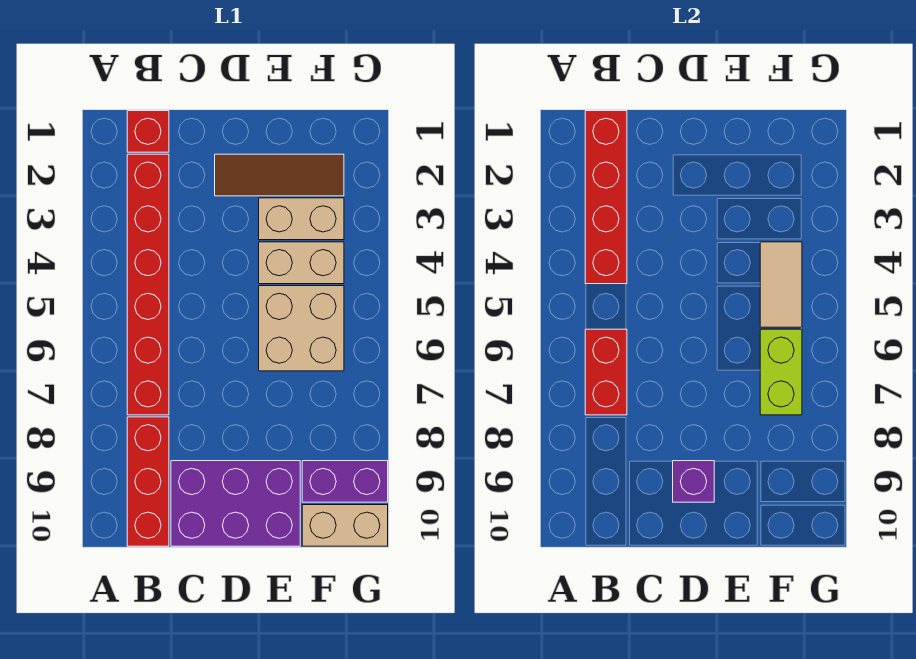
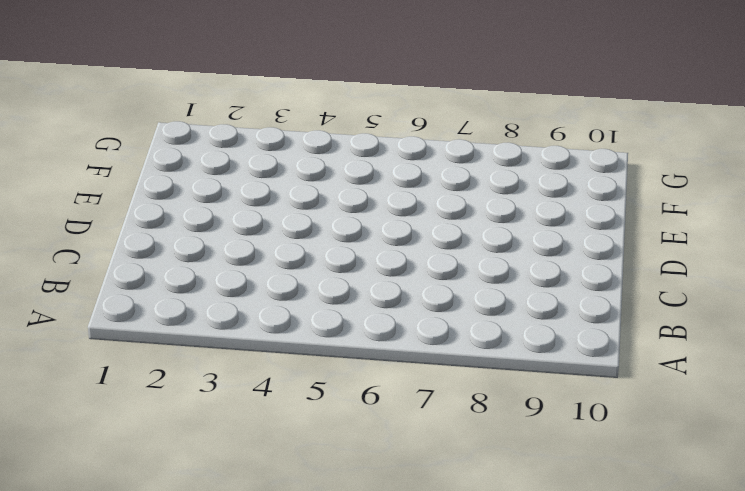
none -> red 1x1 brick [127,111,169,152]
none -> red 1x6 brick [127,154,169,415]
none -> red 1x3 brick [127,417,169,546]

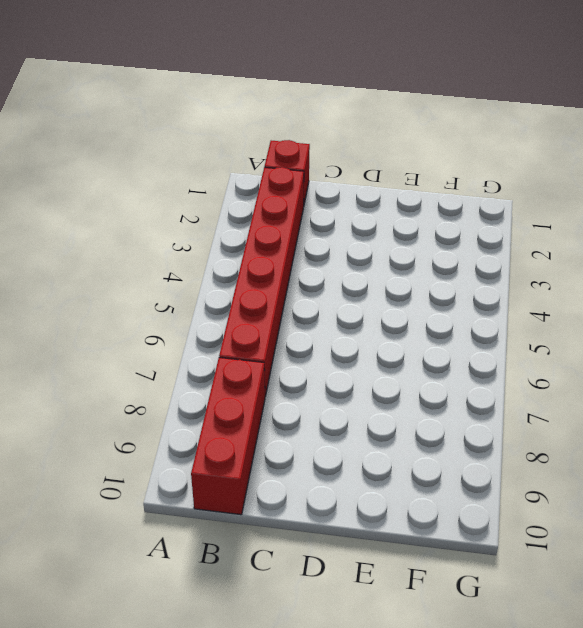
none -> purple 2x3 brick [171,461,300,546]
none -> brown 1x3 tile [215,154,344,196]
none -> tan 1x2 brick [259,198,344,240]

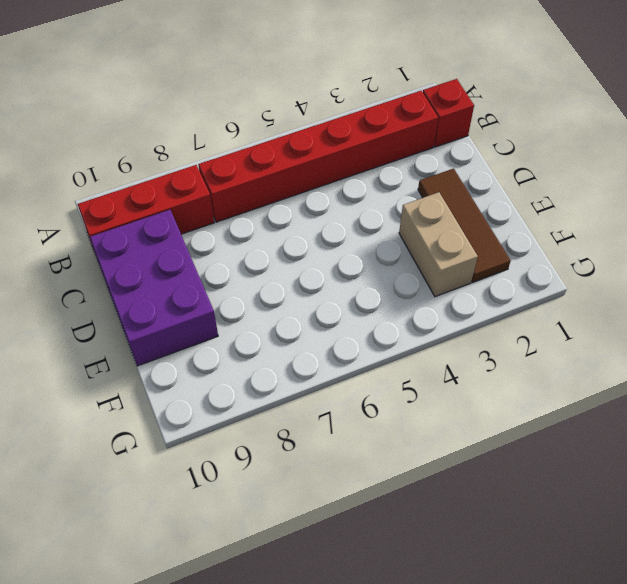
none -> tan 1x2 brick [259,242,344,284]
none -> tan 2x2 brick [259,286,344,371]
none -> purple 1x2 brick [302,461,388,502]

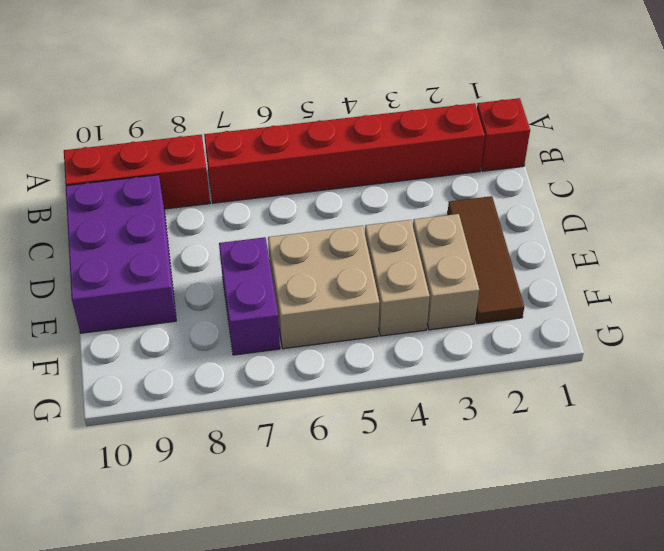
purple 1x2 brick [219,237,280,355] -> purple 1x2 brick moved to [302,461,388,502]
none -> tan 1x2 brick [302,505,388,546]
none -> red 1x4 brick [585,111,627,284]
none -> red 1x2 brick [585,329,627,415]

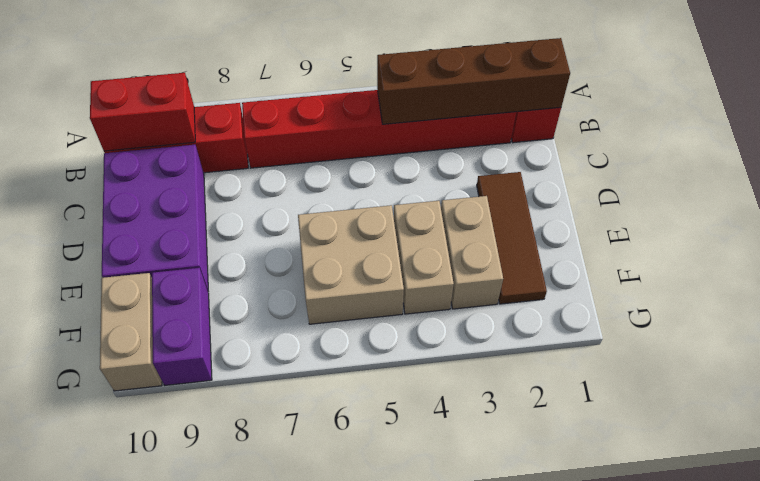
brown 1x4 brick [377,38,570,124] -> red 1x4 brick [585,111,627,284]
red 1x2 brick [90,73,195,151] -> red 1x2 brick moved to [585,329,627,415]
none -> purple 1x1 brick [673,461,714,502]
none -> tan 1x2 tile [760,242,802,327]
none -> lime 1x2 brick [760,329,802,415]

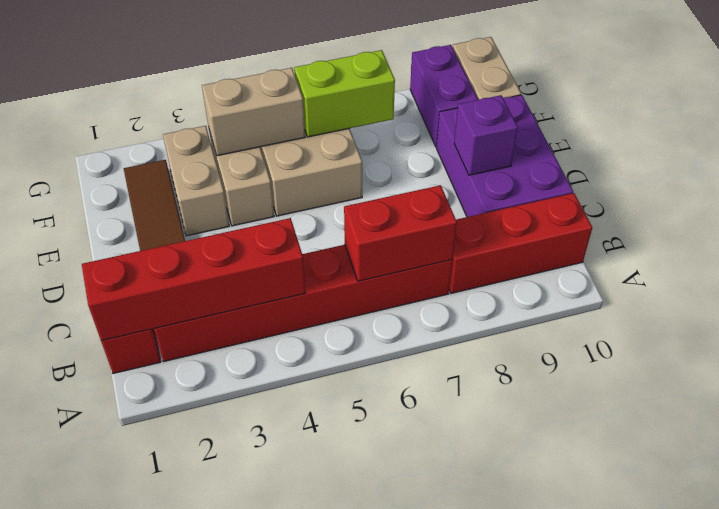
tan 1x2 brick [202,68,305,156] -> tan 1x2 tile [760,242,802,327]

